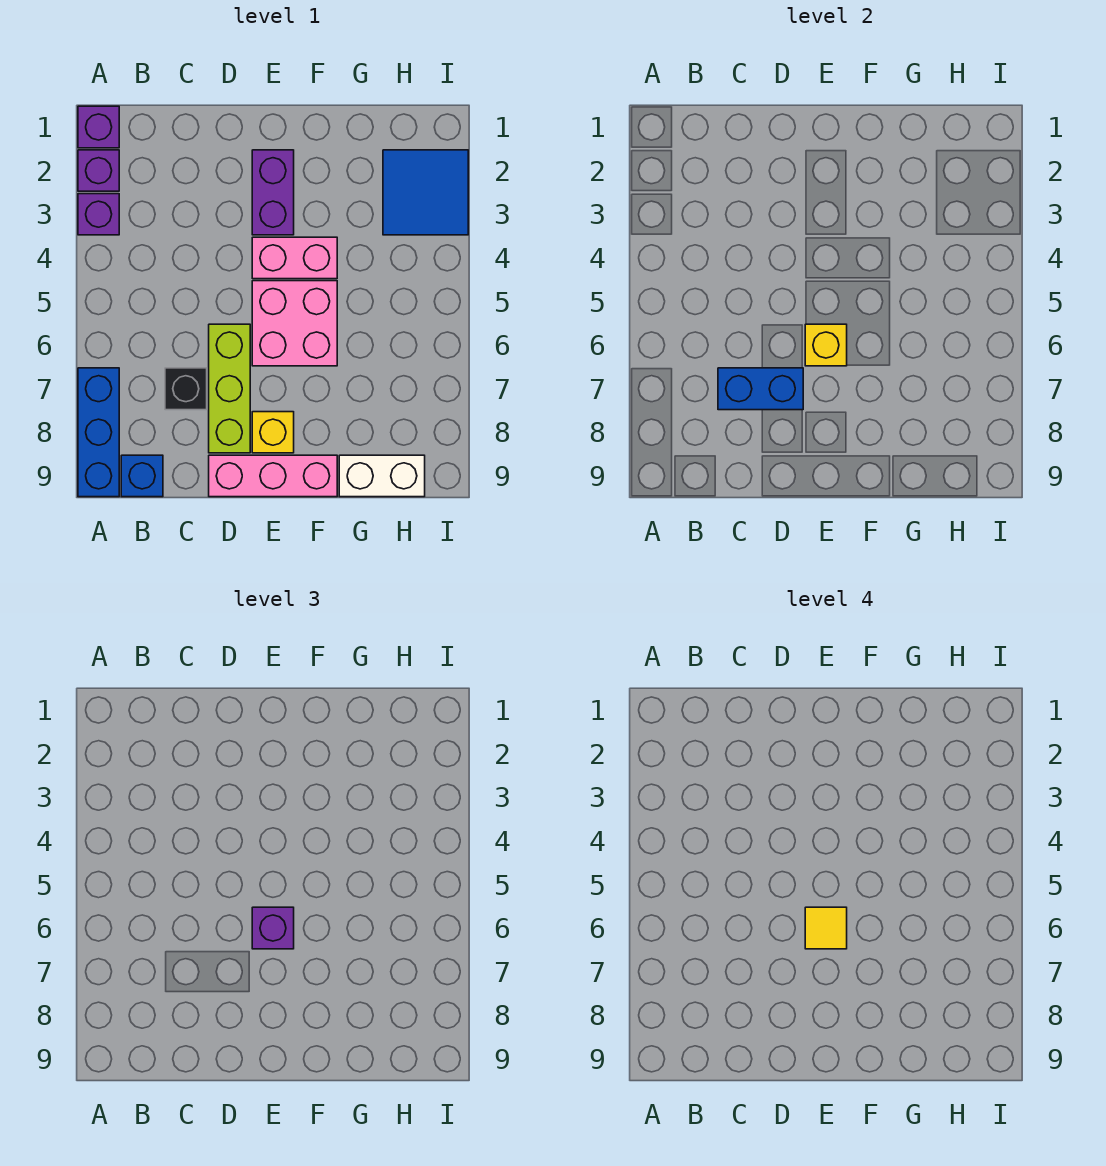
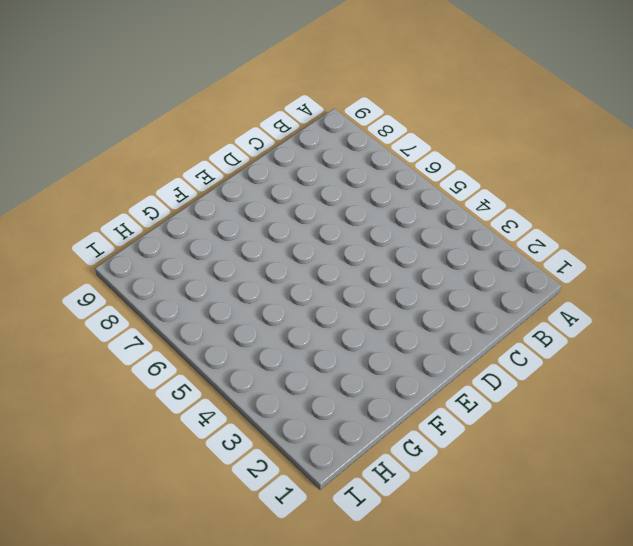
none -> purple 1x1 brick [78,106,119,148]
none -> purple 1x1 brick [78,150,119,191]
none -> purple 1x1 brick [78,194,119,235]

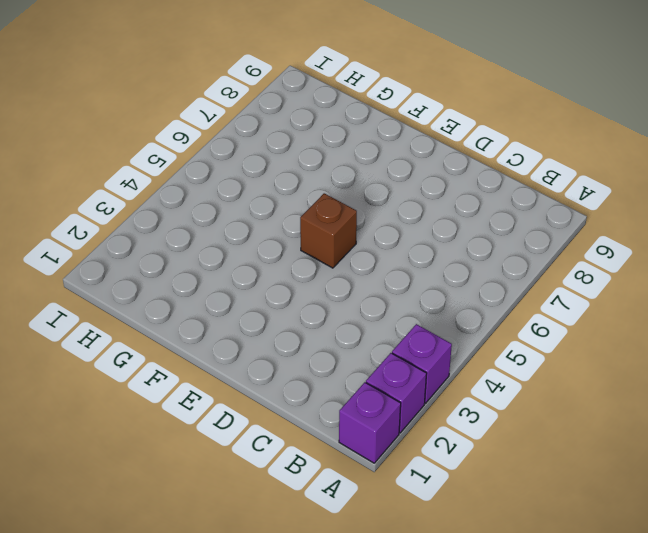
brown 1x1 brick [300,193,357,268] -> pink 2x2 brick [252,281,337,366]
none -> blue 1x3 brick [78,368,119,497]
none -> blue 1x1 brick [121,455,163,497]
none -> black 1x1 brick [165,368,207,410]

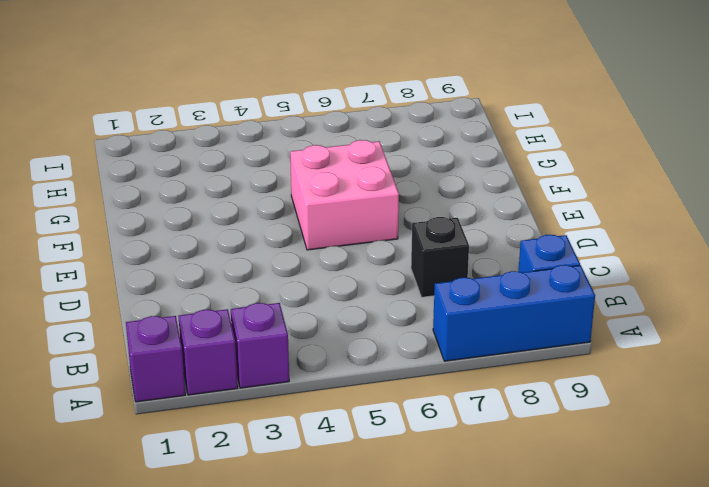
none -> lime 1x3 brick [209,324,250,453]
none -> pink 1x3 brick [209,455,337,497]
none -> purple 1x2 brick [252,150,294,235]

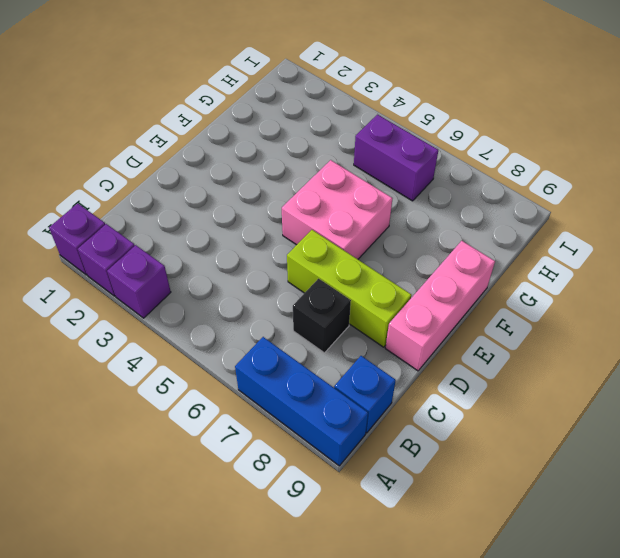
purple 1x2 brick [354,115,438,201] -> purple 1x2 brick moved to [252,150,294,235]
none -> pink 1x2 brick [252,237,337,279]
none -> yellow 1x1 brick [252,412,294,453]
none -> white 1x2 brick [339,455,425,497]

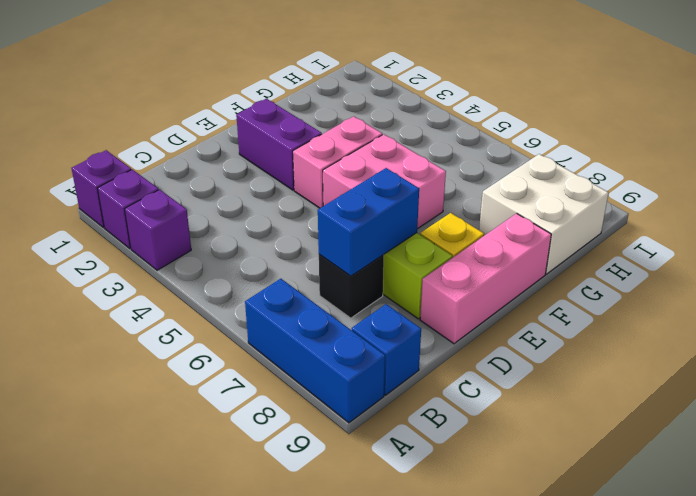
white 2x2 brick [479,154,608,274] -> white 1x2 brick [339,455,425,497]
none -> blue 2x2 tile [383,150,468,235]
none -> yellow 1x1 brick [805,324,847,366]
none -> purple 1x1 brick [252,907,294,949]

